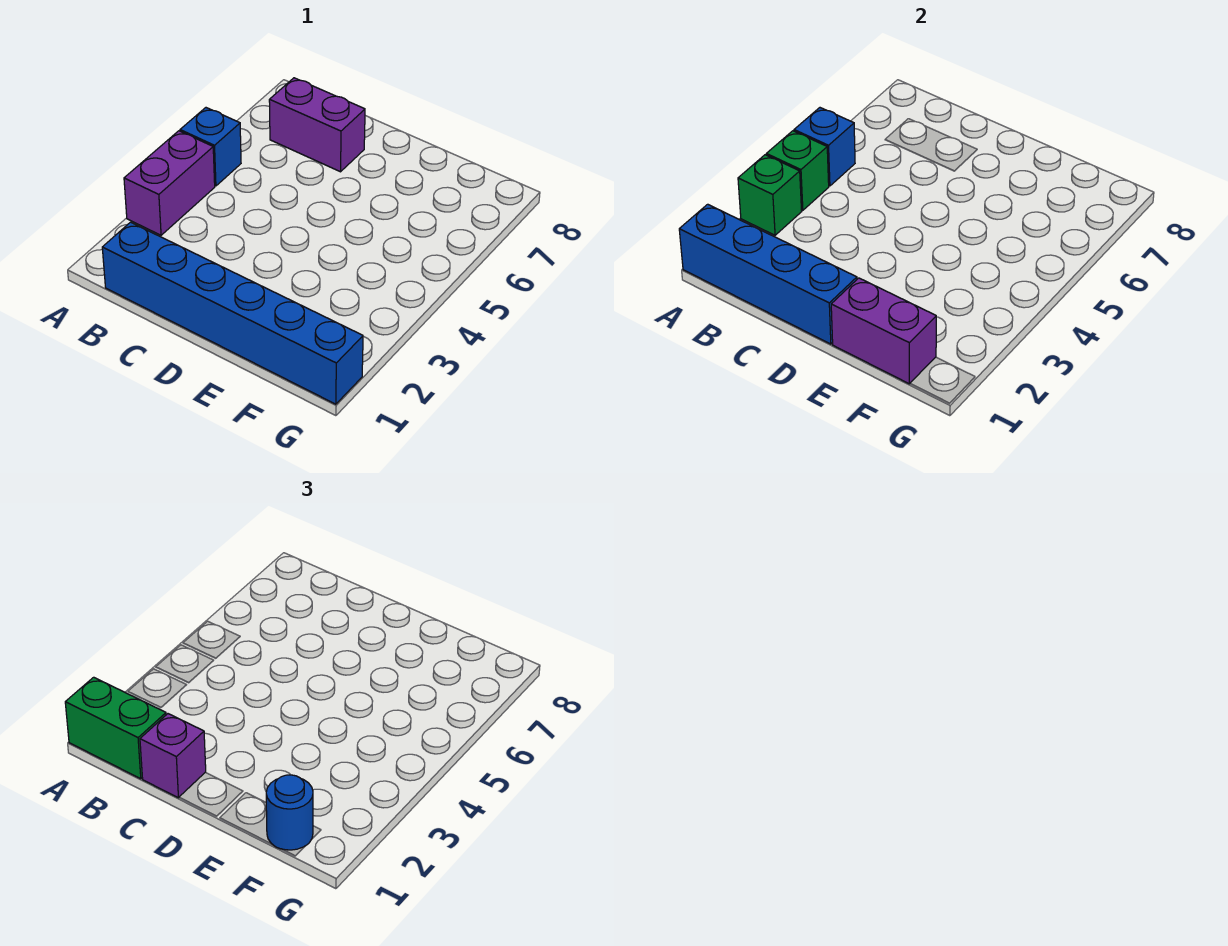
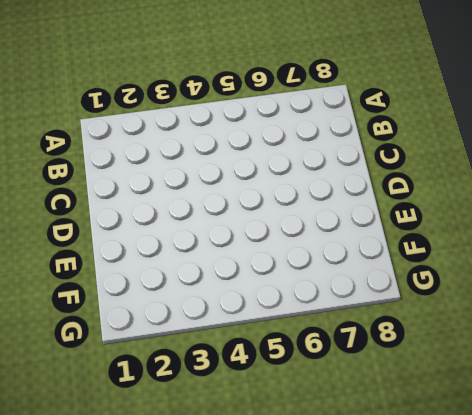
none -> purple 1x2 brick [124,131,215,235]
none -> blue 1x1 brick [180,108,241,186]
none -> blue 1x6 brick [102,222,363,404]

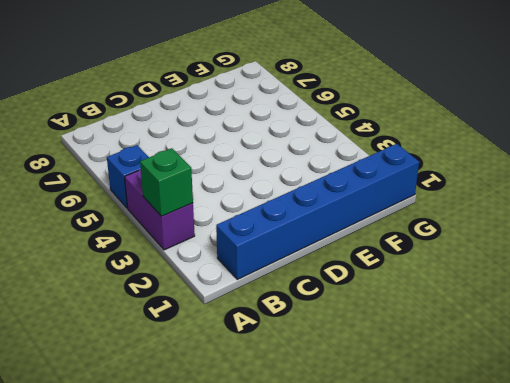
none -> purple 1x2 brick [269,78,365,172]
none -> blue 1x4 brick [679,204,857,344]
none -> green 1x1 brick [766,131,829,210]

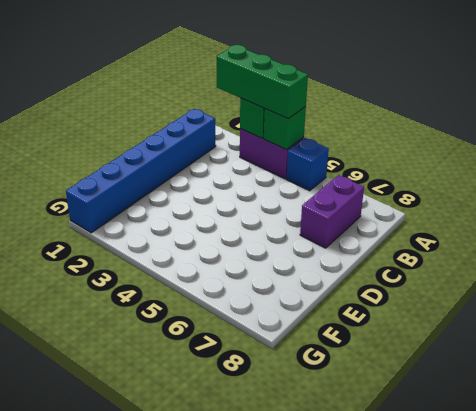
green 1x3 brick [217,45,308,119] -> none
none -> blue 1x4 brick [679,204,857,344]
none -> blue 1x1 brick [794,108,855,186]
none -> purple 1x2 brick [831,278,936,384]

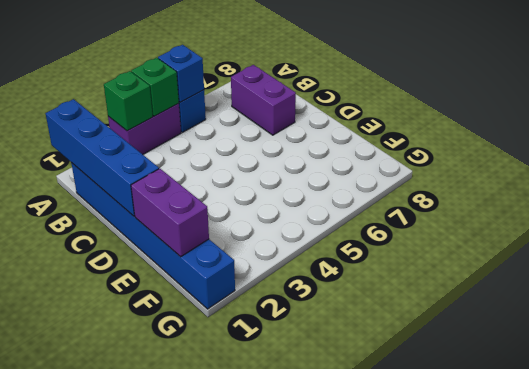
none -> green 1x2 brick [65,677,166,779]
none -> purple 1x1 brick [140,714,206,798]
none -> blue 1x1 round brick [266,775,313,850]

